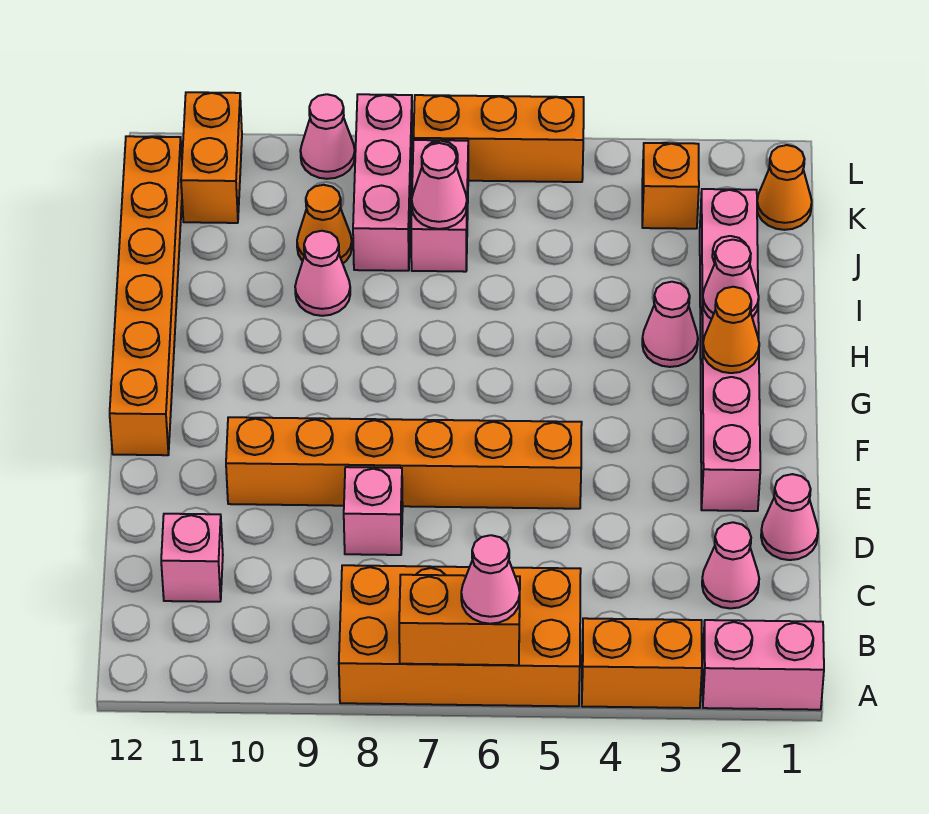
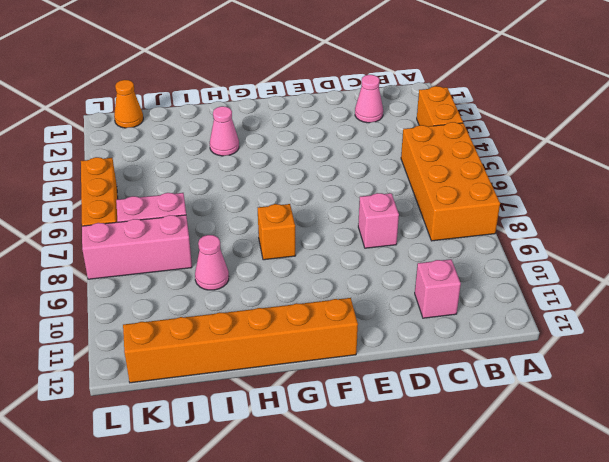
orange 1x1 brick [258,204,296,260] -> orange 1x1 brick moved to [642,143,699,229]
none -> pink 1x2 brick [702,620,824,710]
none -> pink 1x1 cone [761,474,818,560]
none -> pink 1x6 brick [700,189,760,511]

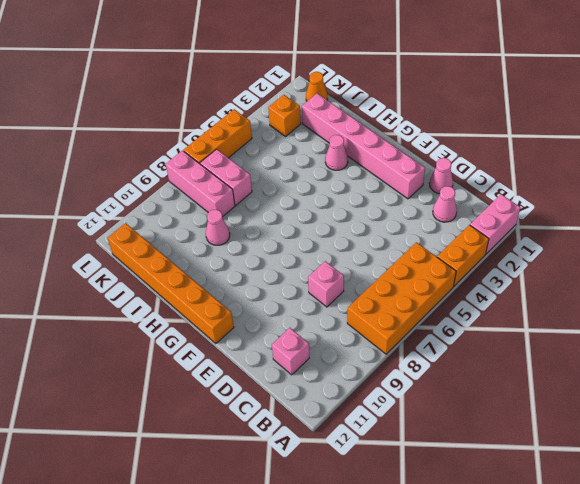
none -> orange 1x6 brick [226,417,582,509]
none -> orange 1x1 cone [297,185,352,263]
none -> orange 1x2 brick [181,92,242,223]

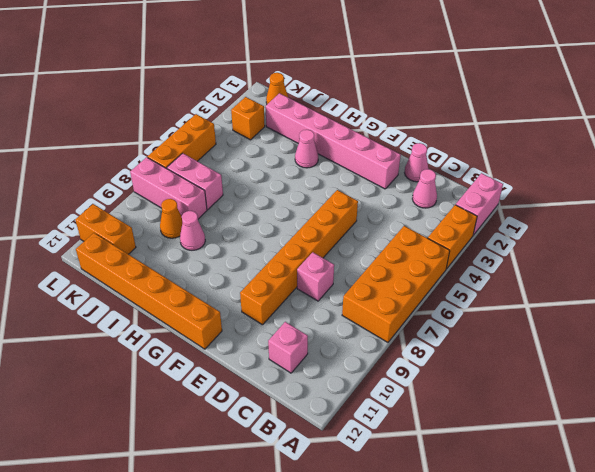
none -> pink 1x1 cone [300,94,355,179]
none -> orange 1x2 brick [399,575,520,665]
none -> orange 1x1 cone [703,287,759,373]

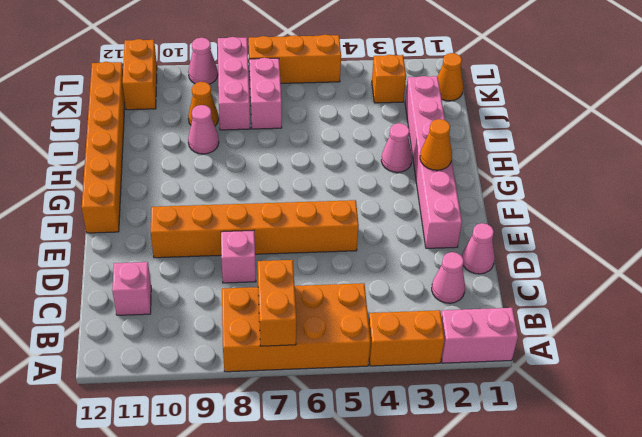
orange 1x2 brick [258,260,297,346] -> orange 1x2 brick turned to [399,575,520,665]
none -> pink 1x1 cone [702,240,759,319]
none -> pink 1x1 cone [412,143,467,229]
none -> pink 1x1 cone [461,535,520,624]

